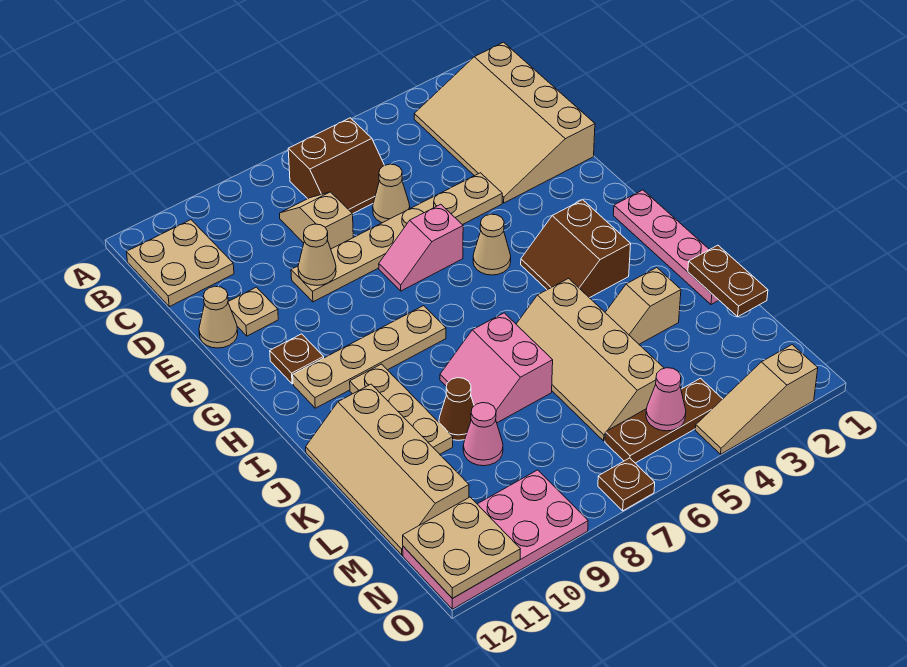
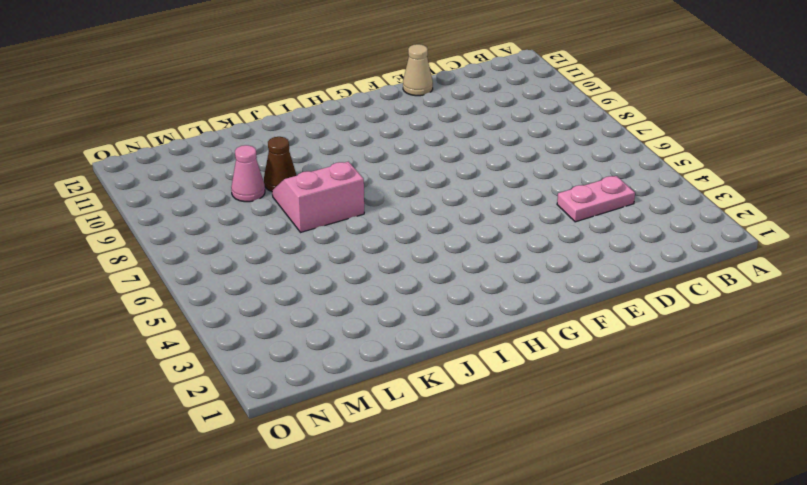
pink 1x2 plate [557,176,635,222] -> none
none -> tan 3x4 slope [414,42,595,203]
none -> brown 2x2 slope [288,118,384,214]
none -> tan 2x2 plate [127,220,234,307]

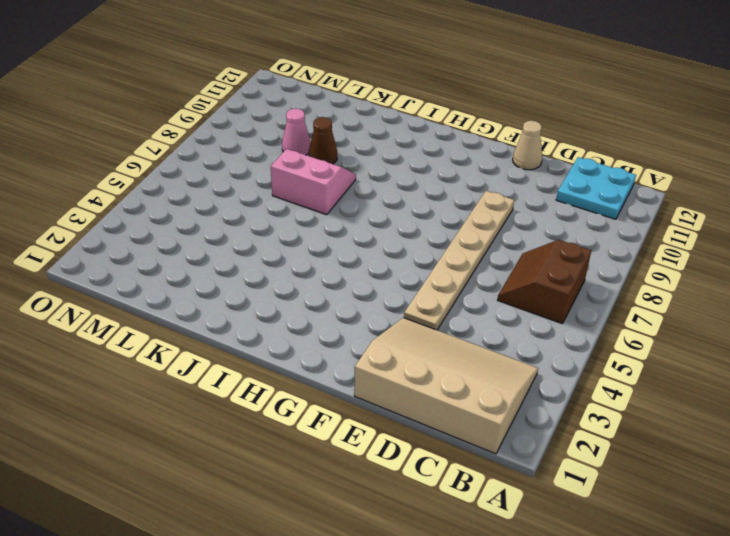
cyan 2x2 plate [556,157,636,219] -> tan 2x2 plate [127,220,234,307]
none -> tan 1x2 slope [280,192,353,249]
none -> tan 1x1 cone [373,164,410,223]
none -> tan 1x1 plate [228,287,278,336]

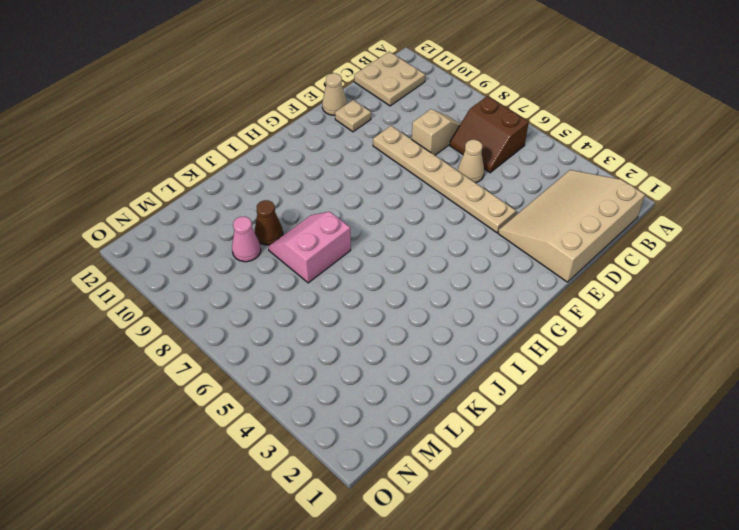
none -> pink 1x2 slope [379,204,463,291]
none -> tan 1x1 cone [473,214,511,275]
none -> brown 1x1 plate [270,334,324,384]

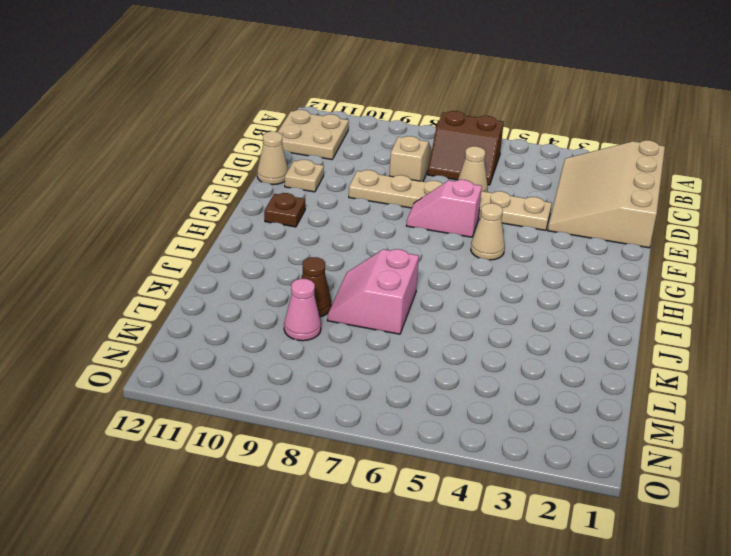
none -> pink 1x4 plate [613,190,719,304]
none -> brown 2x2 slope [521,200,631,298]
none -> tan 1x4 plate [293,306,446,408]

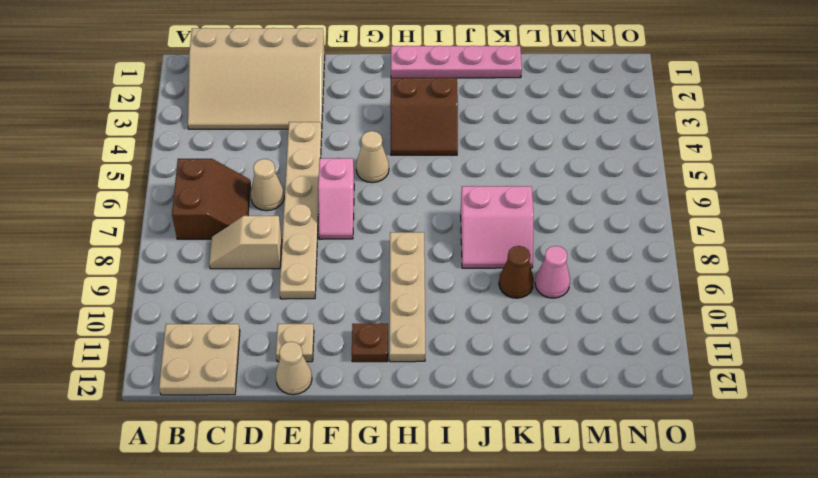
none -> tan 1x3 plate [350,364,453,454]
none -> tan 2x4 slope [516,278,664,441]
none -> tan 2x4 slope [306,384,469,555]

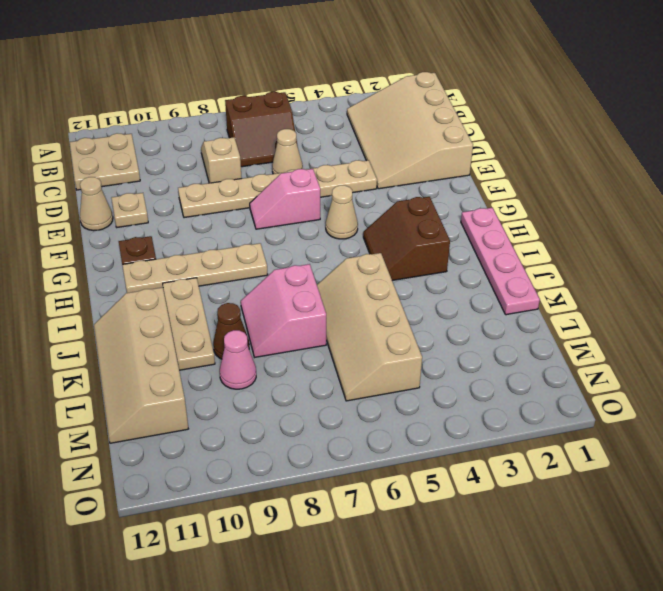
none -> tan 1x2 slope [605,268,681,344]
none -> brown 1x3 plate [605,378,722,463]
none -> pink 2x4 plate [403,470,588,609]

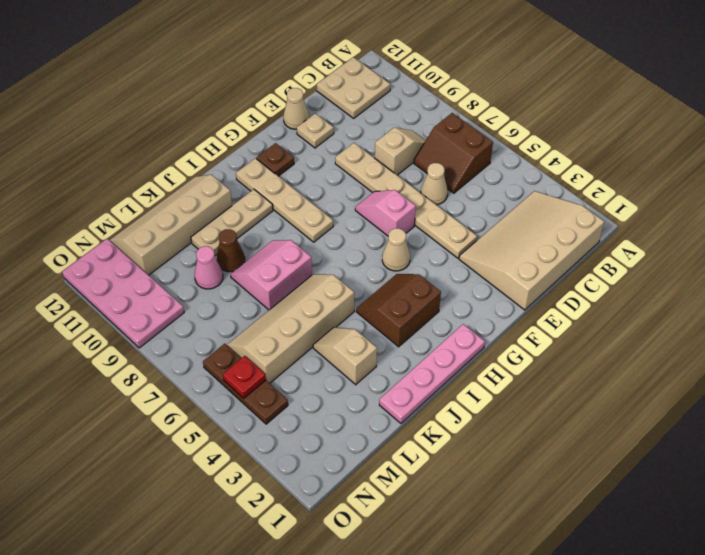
red 1x1 plate [223,356,266,398] -> pink 1x1 cone [646,368,686,431]
none -> tan 1x3 slope [695,345,818,454]
none -> brown 1x1 plate [598,458,655,511]
none -> tan 1x1 cone [298,224,336,286]

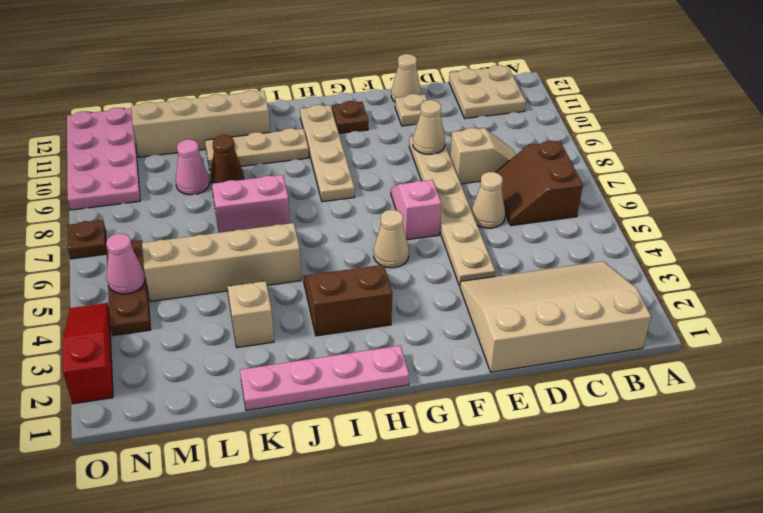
red 1x3 slope [63,303,113,404] -> tan 1x3 slope [695,345,818,454]
none -> brown 1x2 plate [688,245,768,317]
none -> tan 2x2 plate [403,497,520,598]

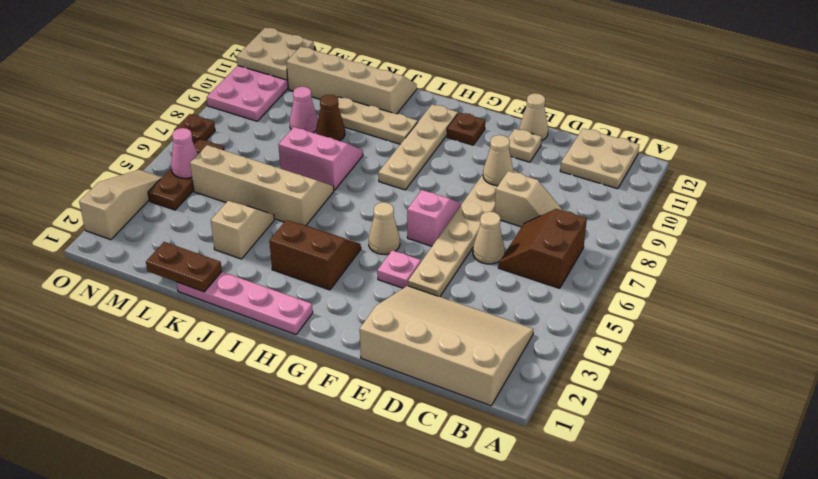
pink 1x1 plate [377,250,421,288] -> none

